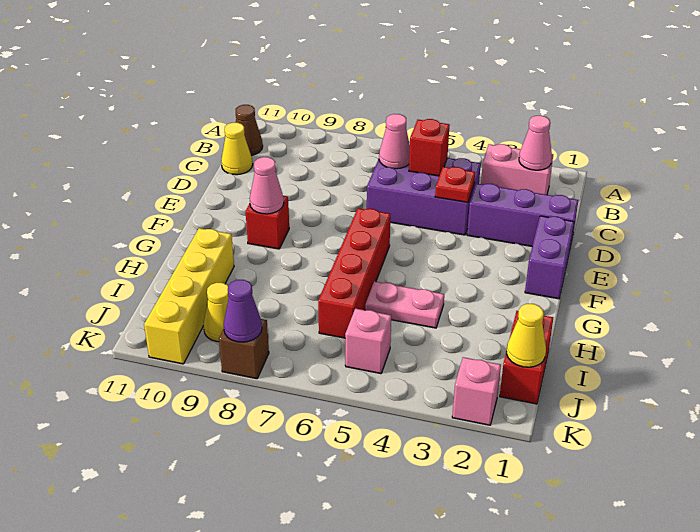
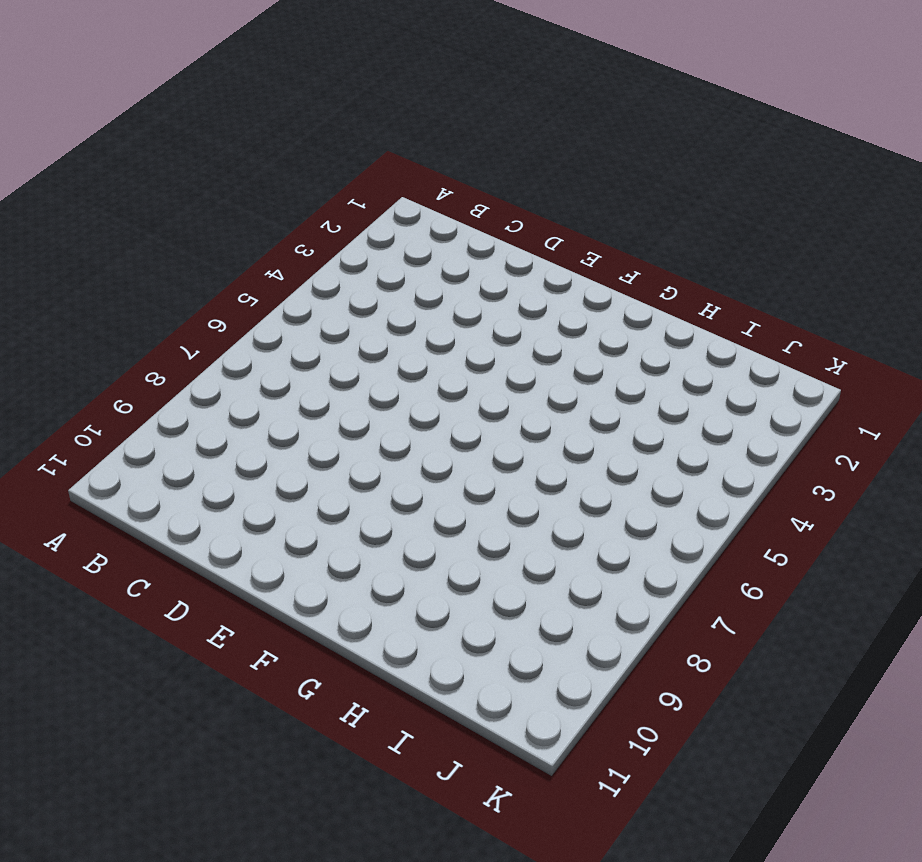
none -> pink 1x2 brick [481,144,553,195]
none -> brown 1x1 cone [236,105,263,156]
none -> purple 2x3 brick [367,158,481,235]

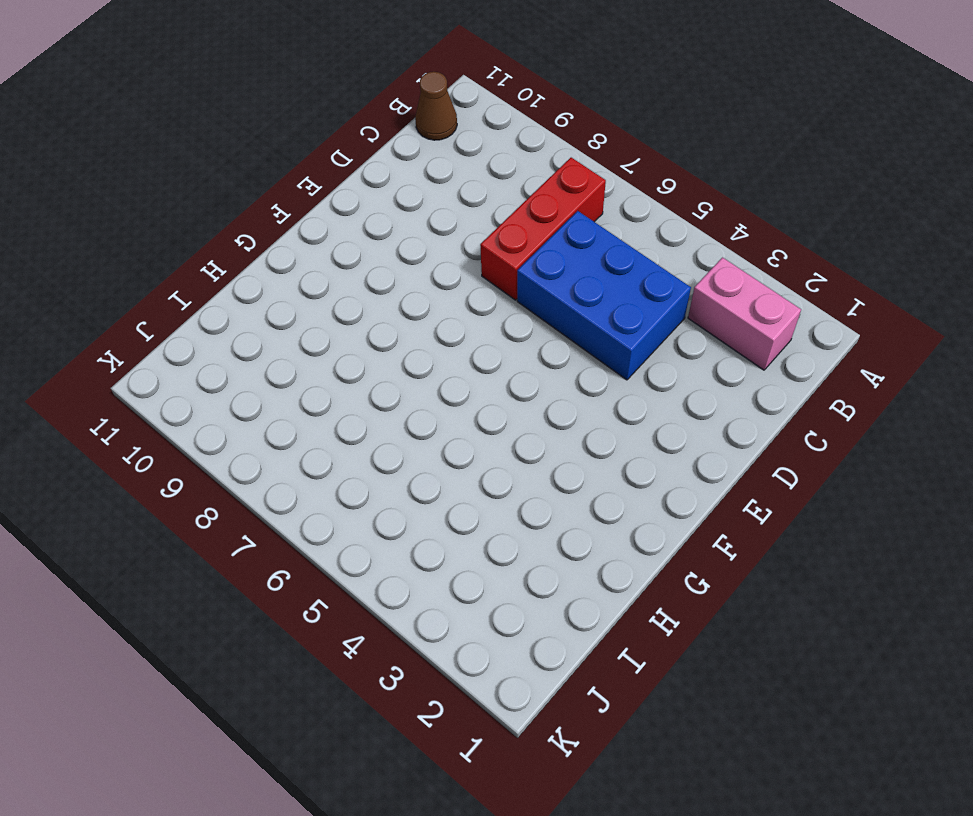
red 1x3 brick [480,158,606,300] -> none
blue 2x3 brick [517,211,691,380] -> purple 2x3 brick [367,158,481,235]
none -> yellow 1x1 cone [221,123,253,175]
none -> purple 1x3 brick [467,183,579,247]
none -> purple 1x2 brick [525,216,574,299]

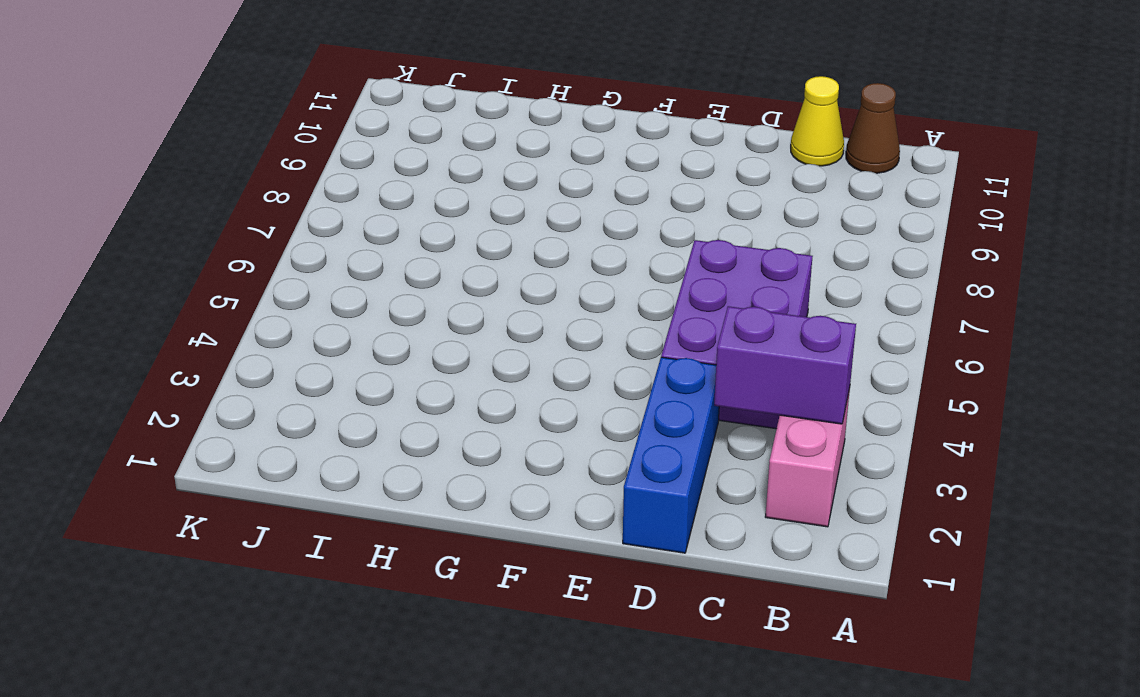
purple 1x2 brick [714,306,856,424] -> purple 1x2 brick moved to [525,216,574,299]
blue 1x3 brick [623,357,719,553] -> purple 1x3 brick [467,183,579,247]
none -> red 1x4 brick [318,208,390,338]
none -> red 1x1 brick [246,196,289,249]
none -> pink 1x2 plate [365,281,444,328]

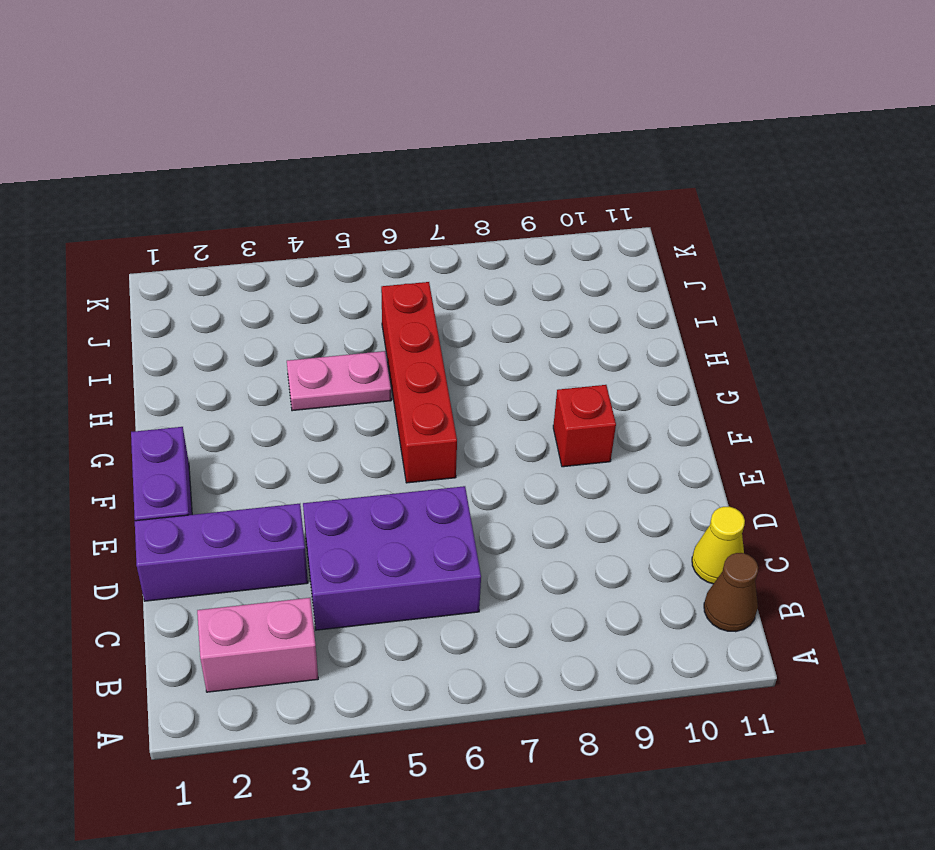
none -> yellow 1x4 brick [144,228,234,364]
none -> red 1x2 brick [500,311,553,404]
none -> pink 1x1 brick [345,309,391,374]

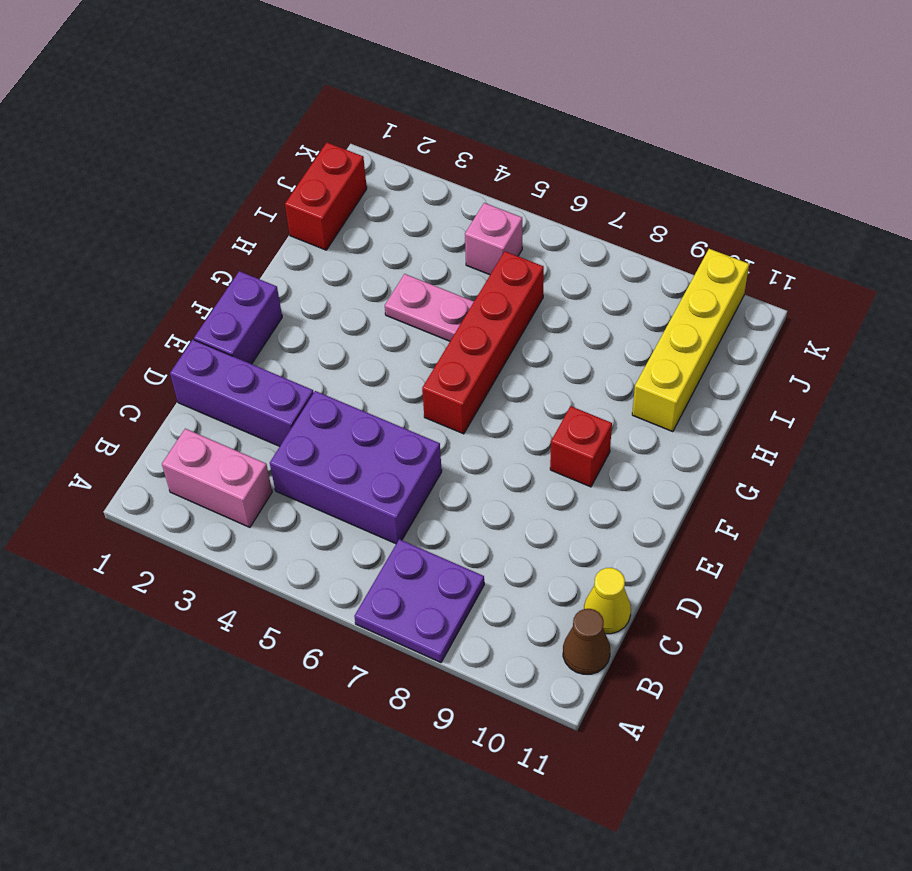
purple 2x2 plate [354,539,484,662] -> none
none -> yellow 1x1 cone [204,283,229,342]
none -> pink 1x1 brick [452,357,501,425]
none -> brown 1x1 brick [219,319,269,379]

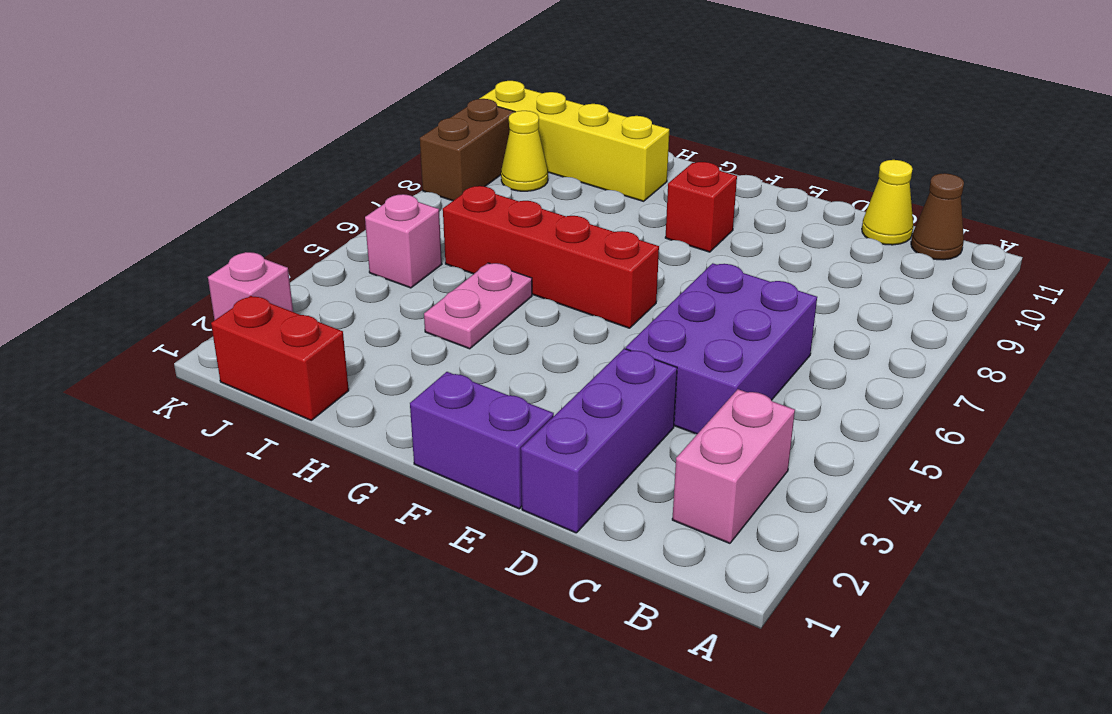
brown 1x2 brick [420,99,515,201] -> brown 1x1 brick [219,319,269,379]
none -> pink 1x1 cone [519,116,552,170]
none -> red 1x1 brick [409,119,450,176]
none -> pink 1x1 cone [379,114,410,169]

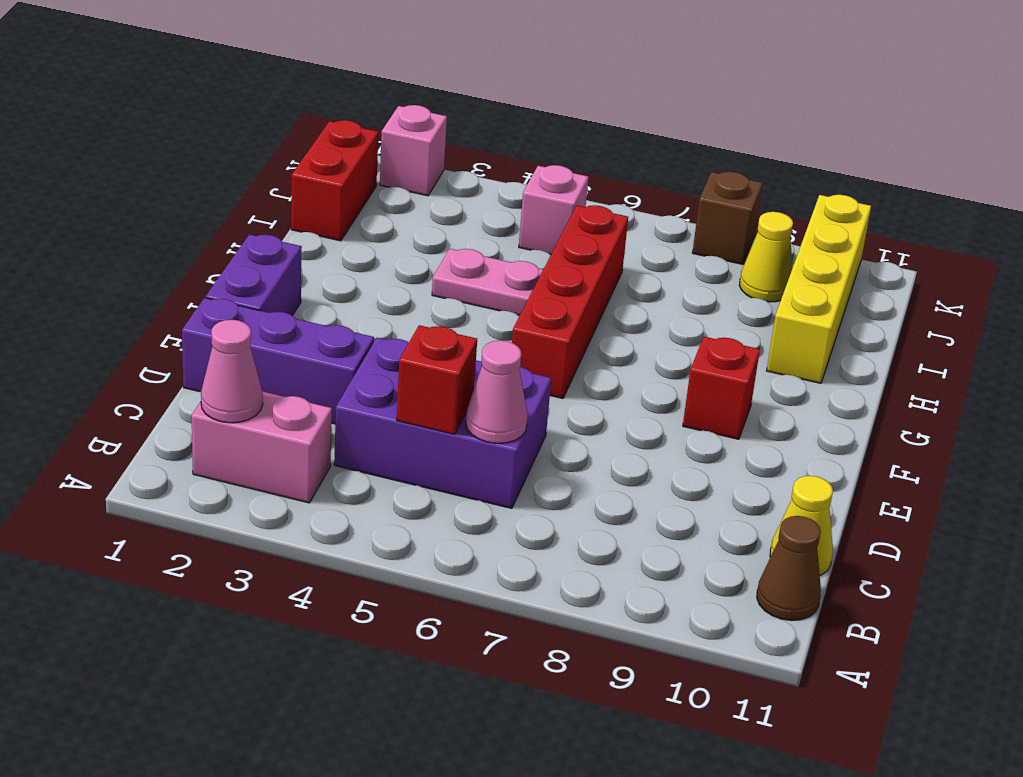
none -> red 1x1 plate [435,167,475,203]
none -> pink 1x1 cone [250,157,284,214]
none -> yellow 1x1 cone [507,304,546,367]

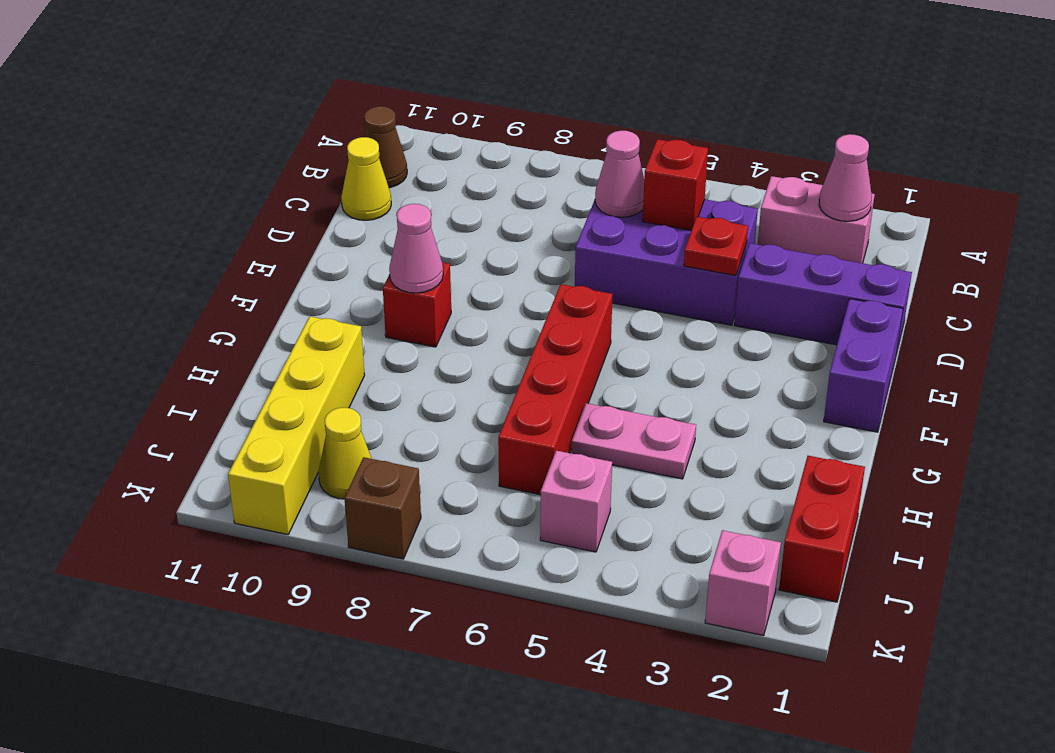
none -> yellow 1x1 cone [507,304,546,367]
none -> purple 1x1 cone [224,280,262,342]

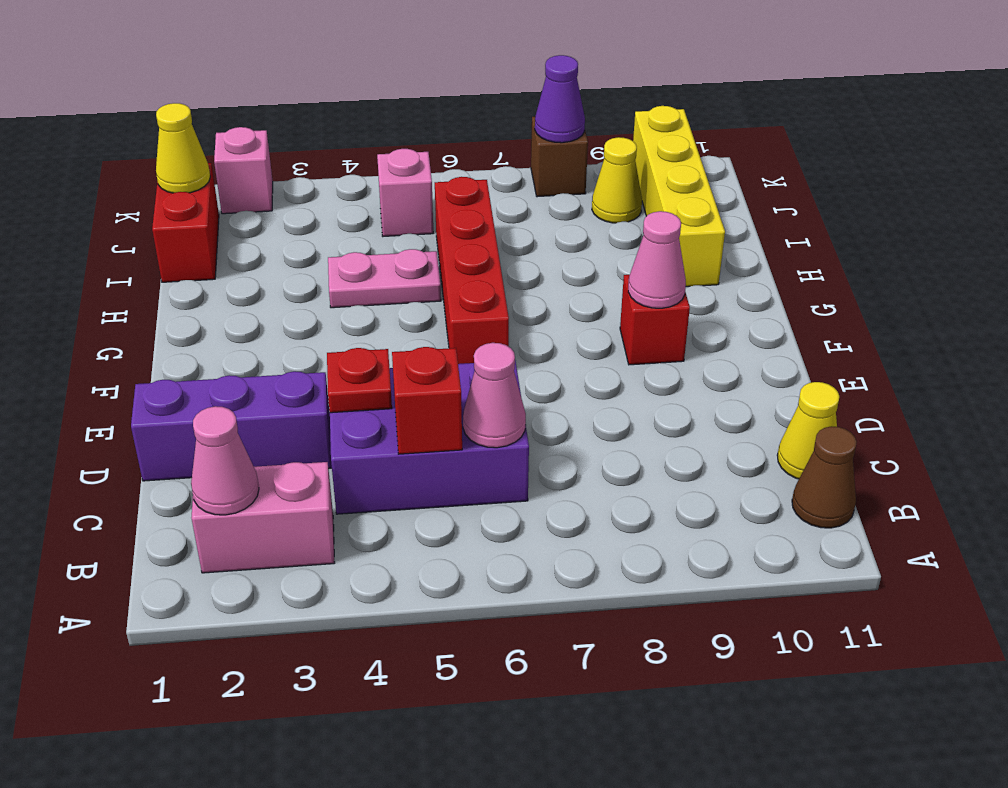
none -> purple 1x2 brick [525,216,574,299]

